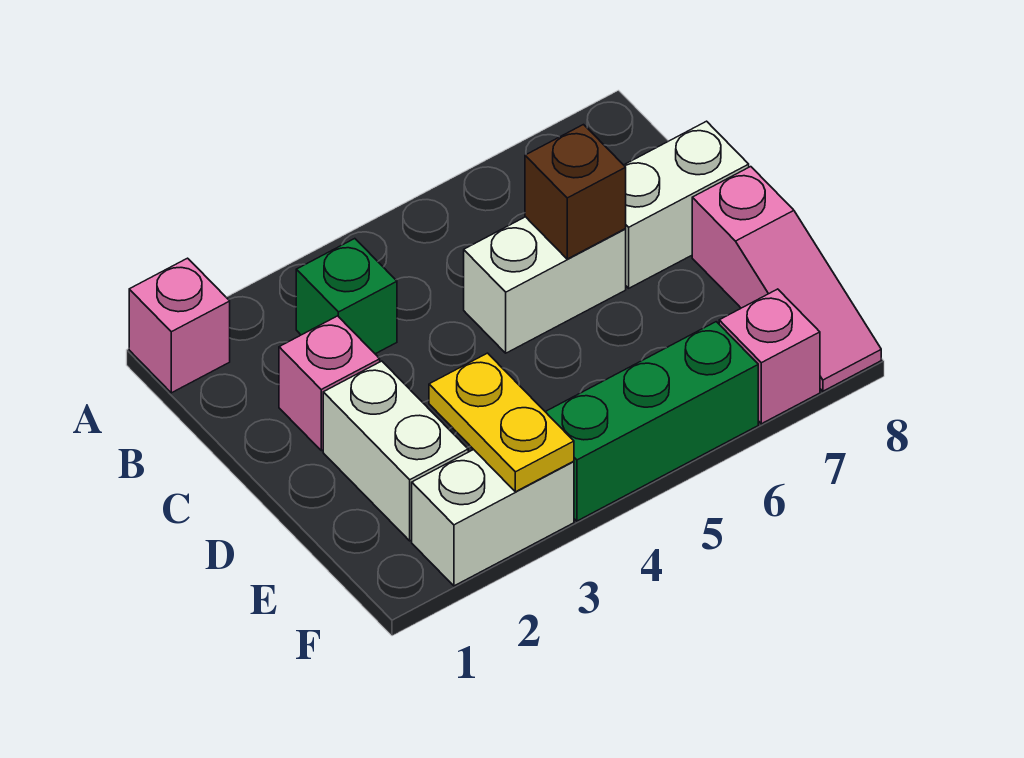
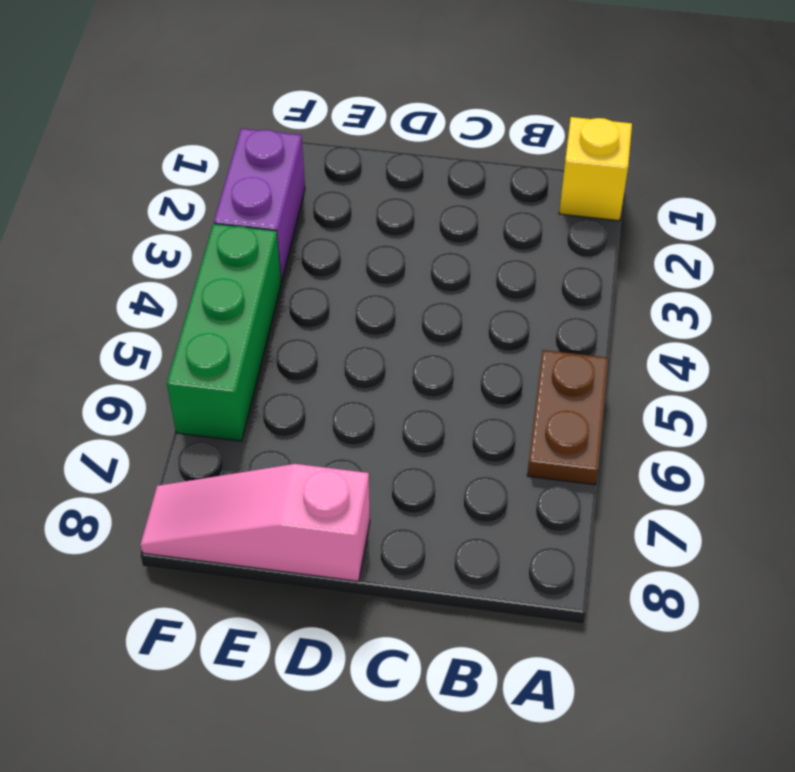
yellow 1x1 brick [559,117,632,221] -> pink 1x1 brick [129,258,230,393]
brown 1x2 plate [527,350,608,485] -> none
purple 1x2 brick [214,129,305,281] -> white 1x2 brick [412,450,574,586]
none -> green 1x1 brick [296,239,397,354]
none -> pink 1x1 brick [279,316,380,451]
none -> white 1x2 brick [464,217,626,353]

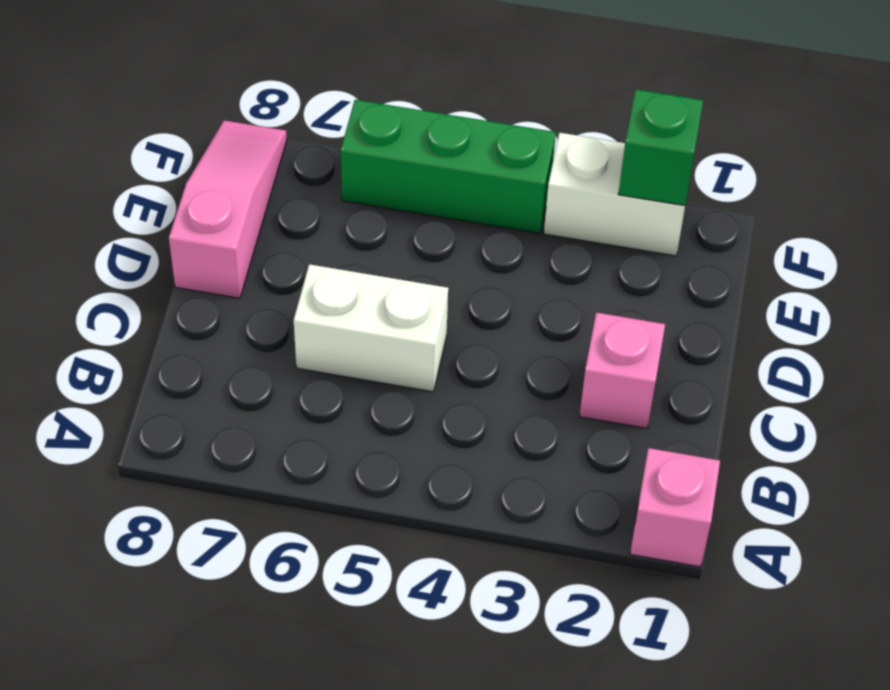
green 1x1 brick [618,89,703,206] -> green 1x1 brick moved to [296,239,397,354]
none -> white 1x2 brick [624,121,749,288]
none -> white 1x2 brick [323,361,468,541]
none -> pink 1x1 brick [719,289,820,424]

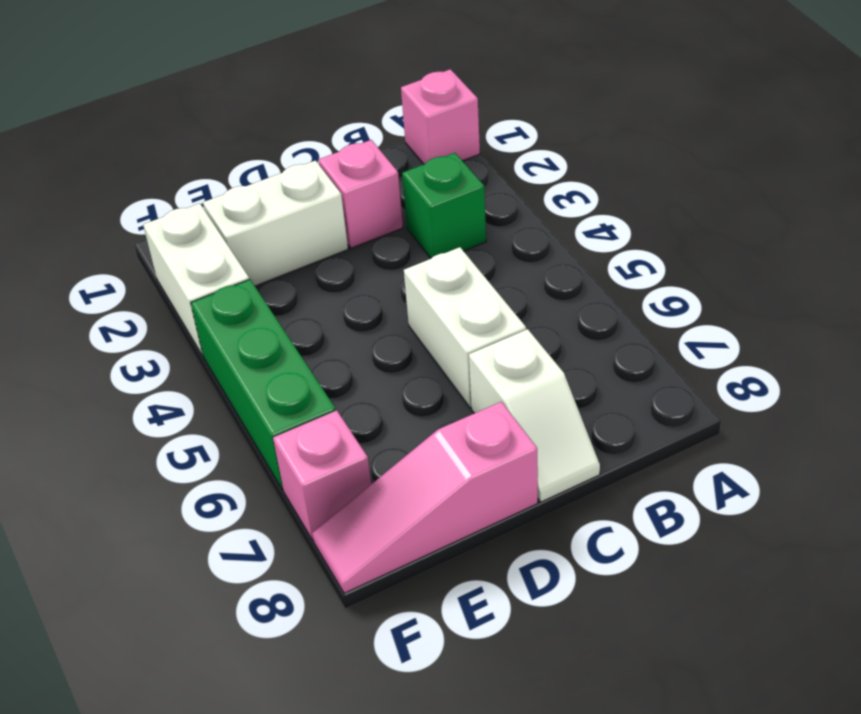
white 1x2 slope [469,329,600,502] -> white 1x2 brick [624,121,749,288]
none -> brown 1x1 brick [525,125,626,259]
none -> yellow 1x2 plate [429,353,574,492]

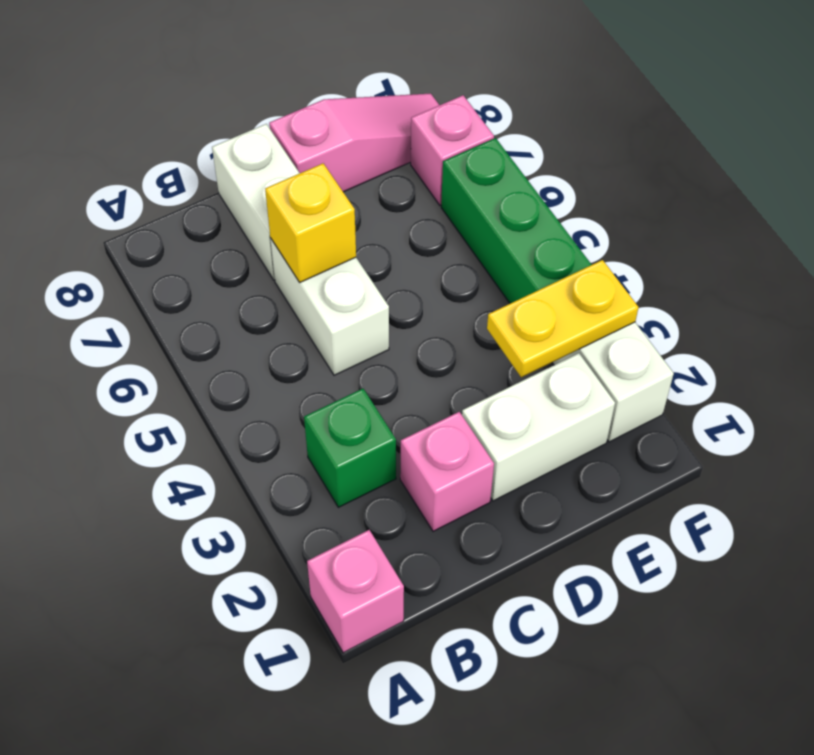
yellow 1x1 brick [265,163,356,282] -> brown 1x1 brick [525,125,626,259]

